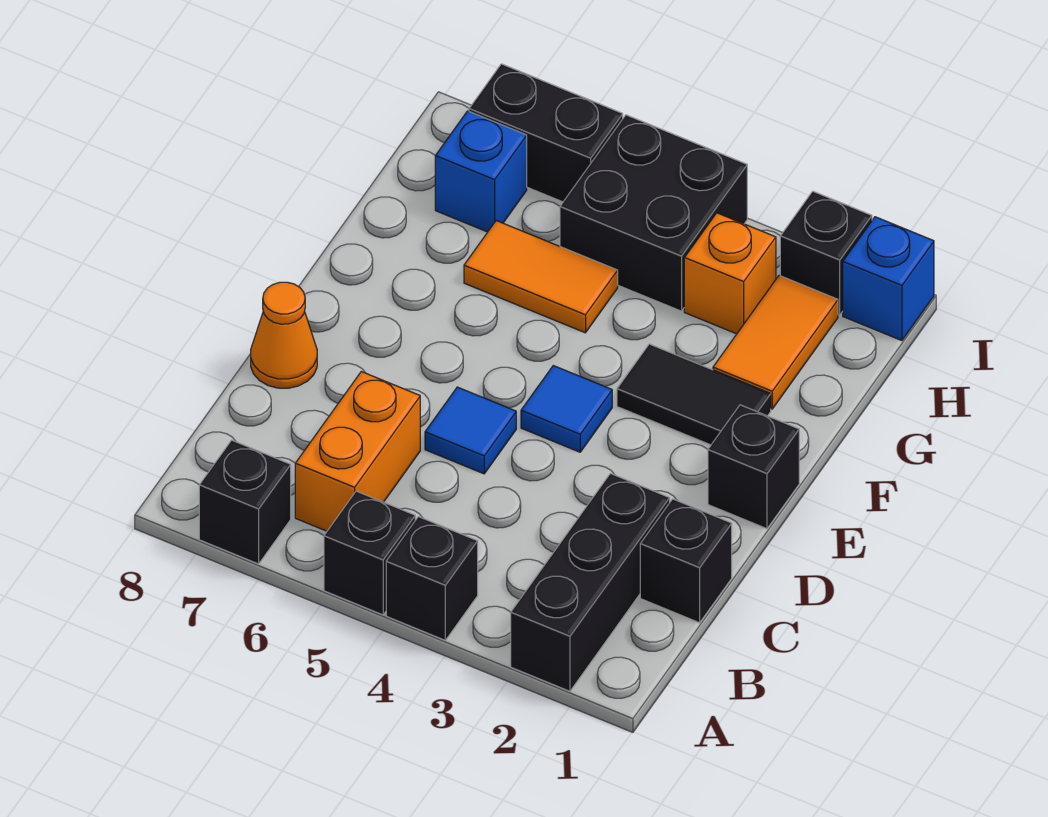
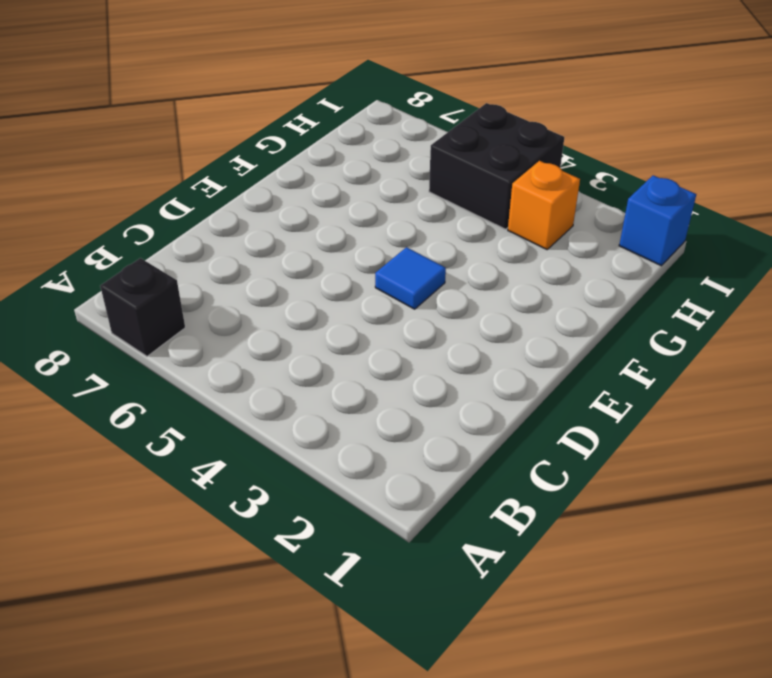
none -> black 1x3 brick [511,473,670,691]
none -> black 1x1 brick [386,517,478,640]
none -> black 1x1 brick [324,491,415,615]

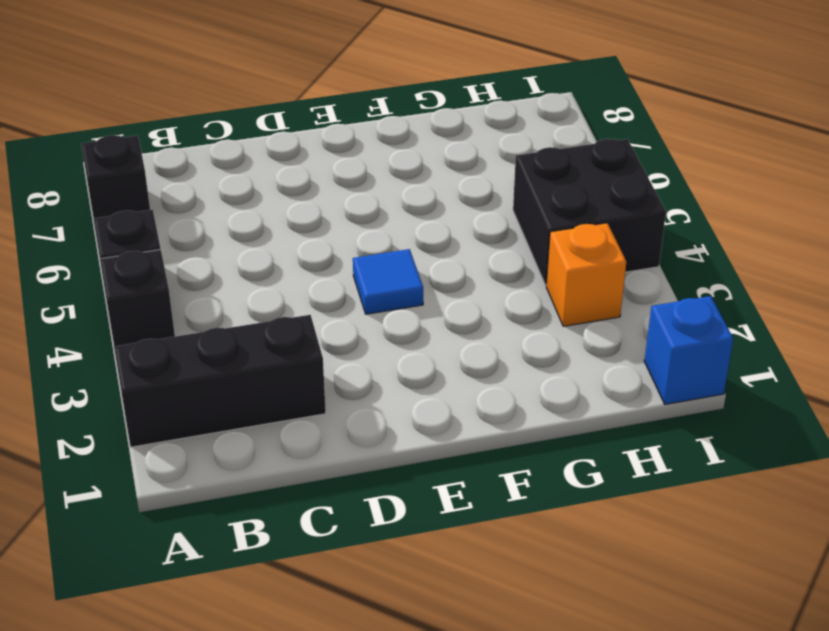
none -> orange 1x2 brick [295,372,420,531]
none -> black 1x1 brick [640,499,732,623]
none -> blue 1x1 tile [425,387,516,474]

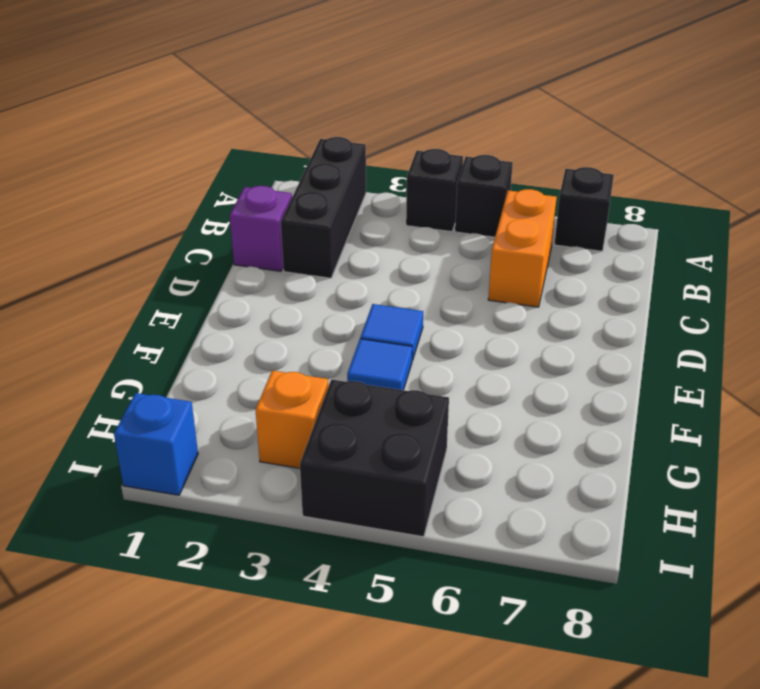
purple 1x1 brick [230,186,292,271] -> black 1x1 brick [640,499,732,623]
blue 1x1 tile [347,339,412,390] -> blue 1x1 tile moved to [425,387,516,474]
none -> orange 1x1 cone [251,282,317,388]
none -> black 1x1 brick [708,405,799,529]
none -> black 1x2 tile [617,344,771,445]

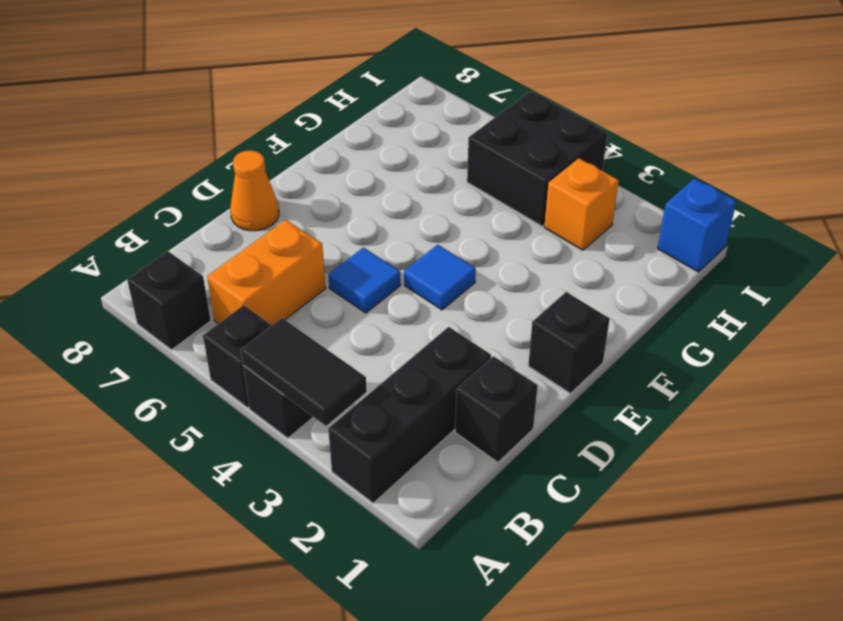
black 1x2 tile [241,318,367,426] -> black 1x2 tile moved to [617,344,771,445]
none -> orange 1x2 tile [713,276,838,409]
none -> orange 1x2 tile [464,221,618,333]
none -> blue 1x1 brick [435,111,527,232]

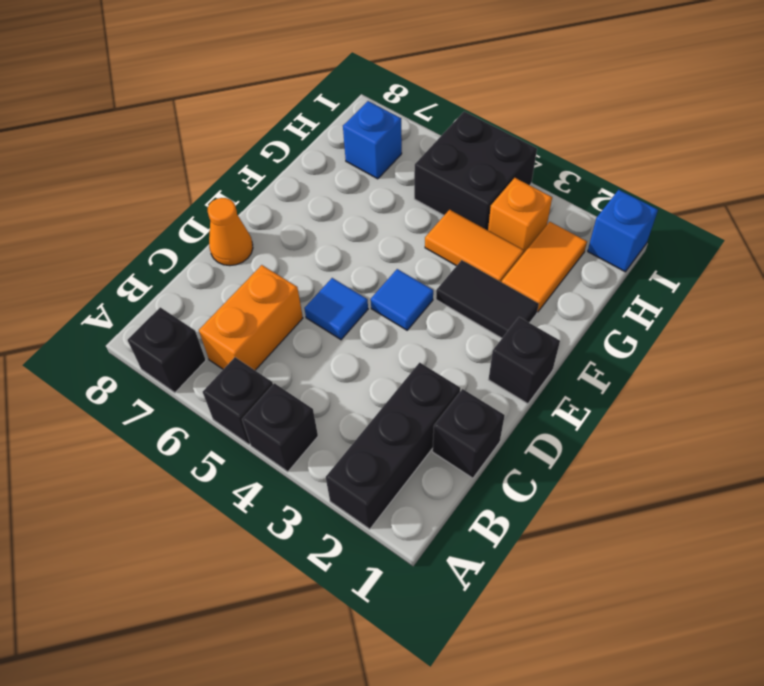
orange 1x2 tile [425,210,524,282] -> orange 1x2 tile moved to [464,221,618,333]
none -> black 1x1 brick [780,191,872,315]
none -> black 1x2 brick [469,64,623,202]

